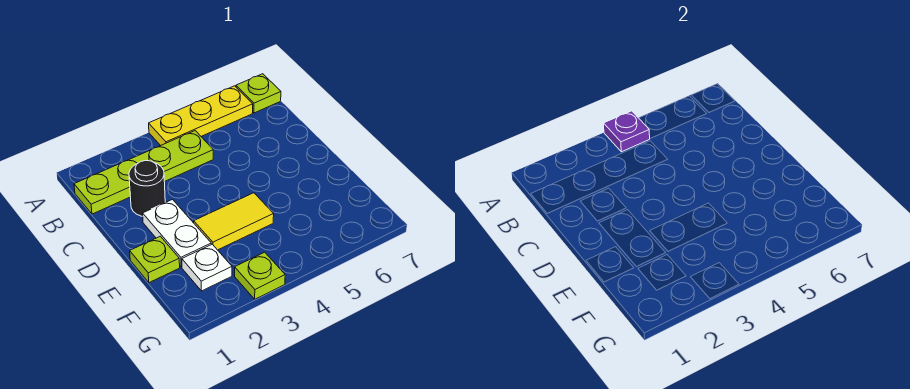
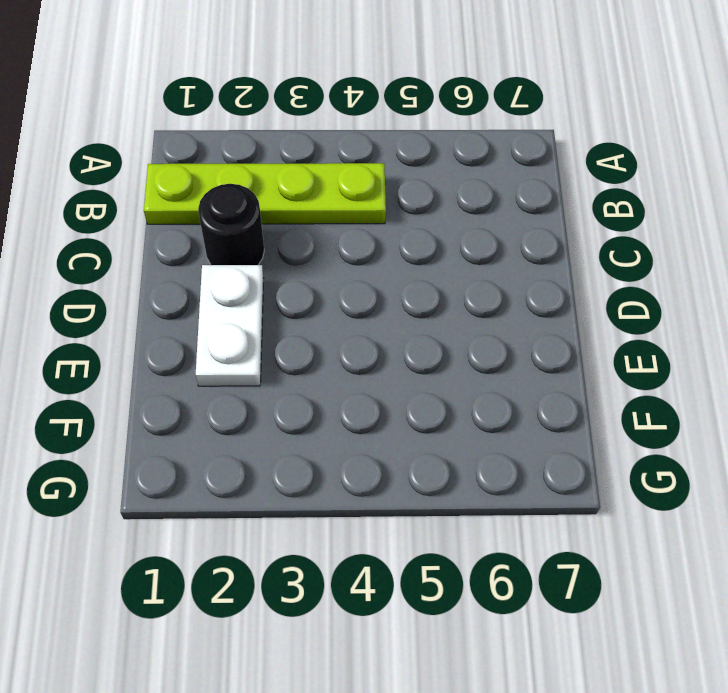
none -> yellow 1x3 plate [149,86,253,146]
none -> lime 1x1 plate [236,74,281,113]

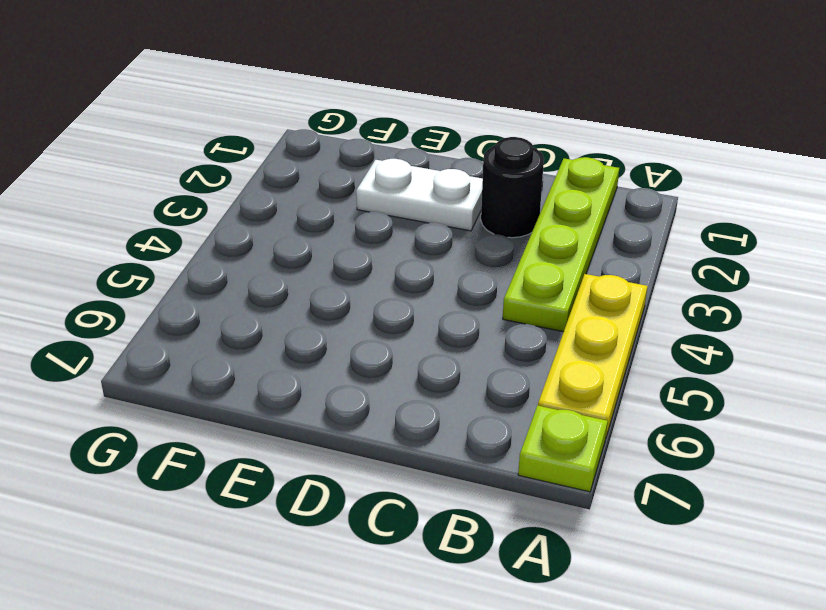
none -> lime 1x1 plate [130,236,180,283]
none -> yellow 1x2 tile [194,193,274,250]

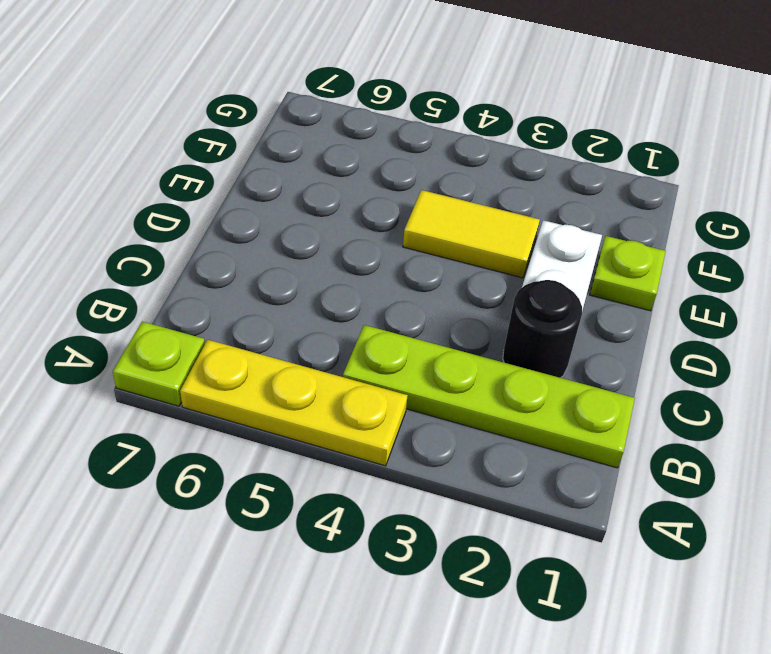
none -> white 1x1 plate [182,244,232,291]
none -> lime 1x1 plate [235,252,285,299]

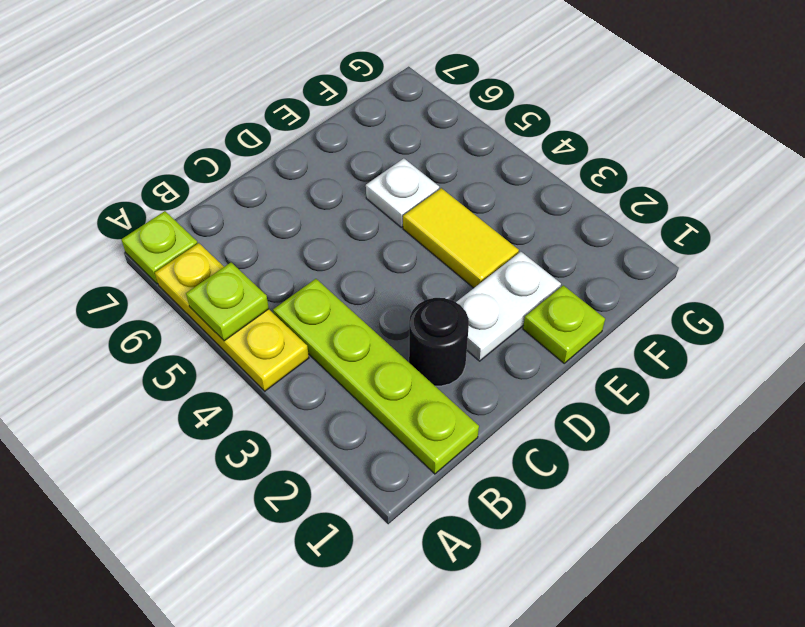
lime 1x1 plate [186,263,269,341] -> lime 1x1 plate moved to [235,252,285,299]
white 1x1 plate [366,158,439,227] -> white 1x1 plate moved to [182,244,232,291]
none -> purple 1x1 plate [604,111,650,152]

